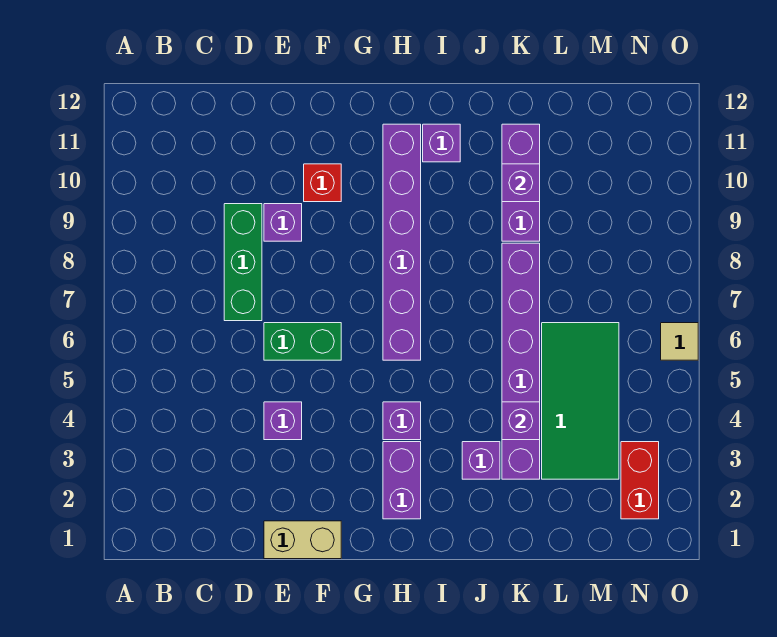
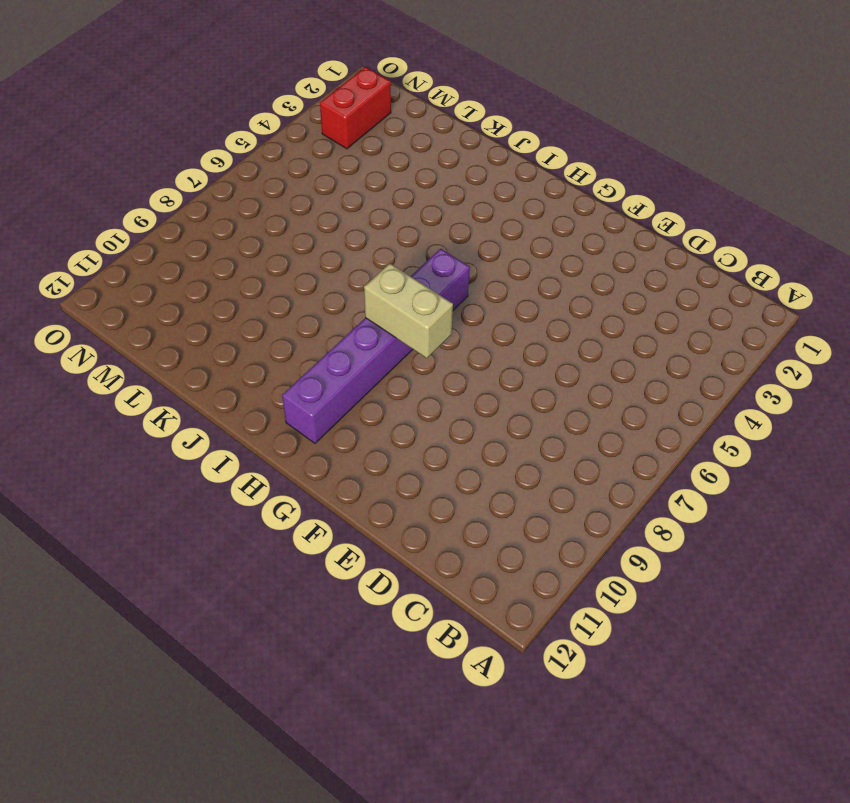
tan 1x2 brick [364,264,453,358] -> tan 1x2 brick moved to [264,521,341,559]
none -> green 1x3 brick [224,204,262,321]
none -> purple 1x1 brick [264,402,302,440]
none -> green 1x2 brick [264,323,341,360]

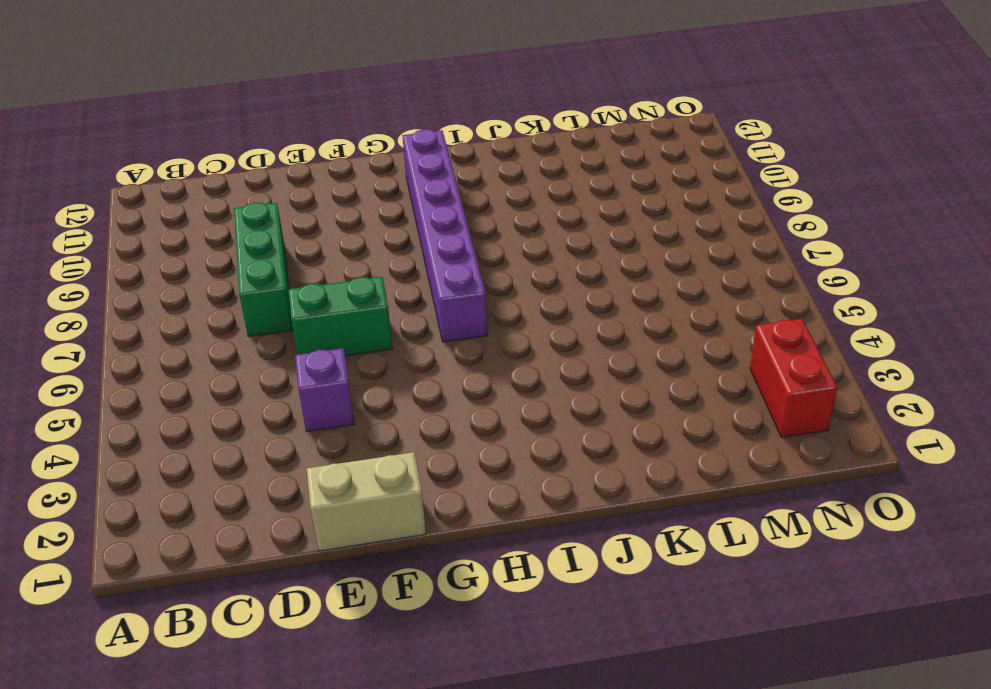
none -> purple 1x1 brick [264,204,302,241]
none -> red 1x1 brick [304,164,341,202]
none -> purple 1x2 brick [383,442,421,519]

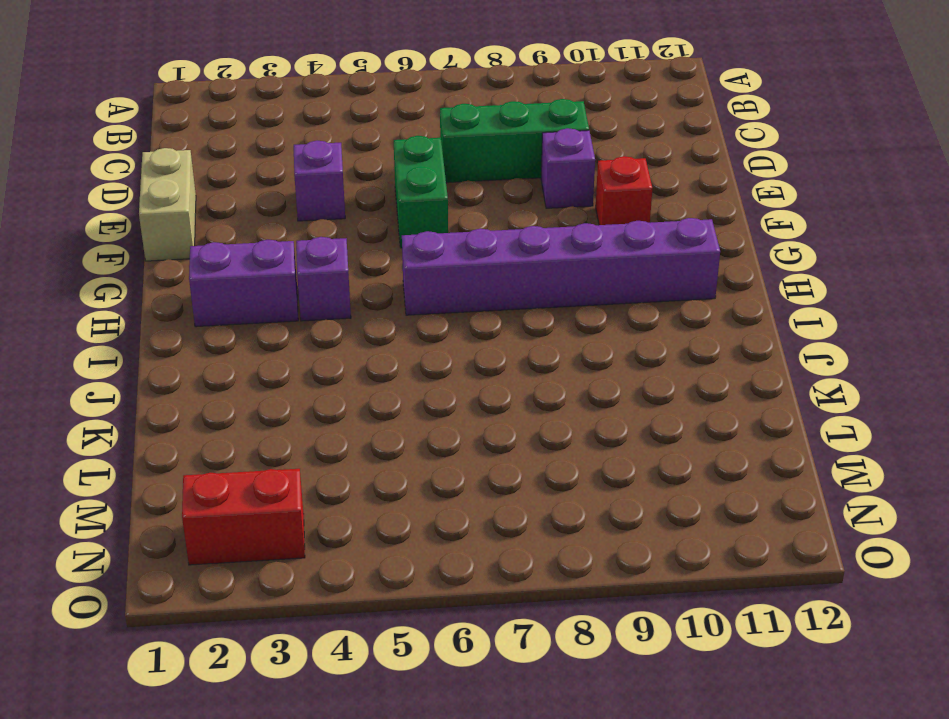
none -> purple 1x1 brick [423,124,460,162]
none -> purple 1x1 brick [462,442,500,479]
none -> purple 1x6 brick [502,243,540,479]

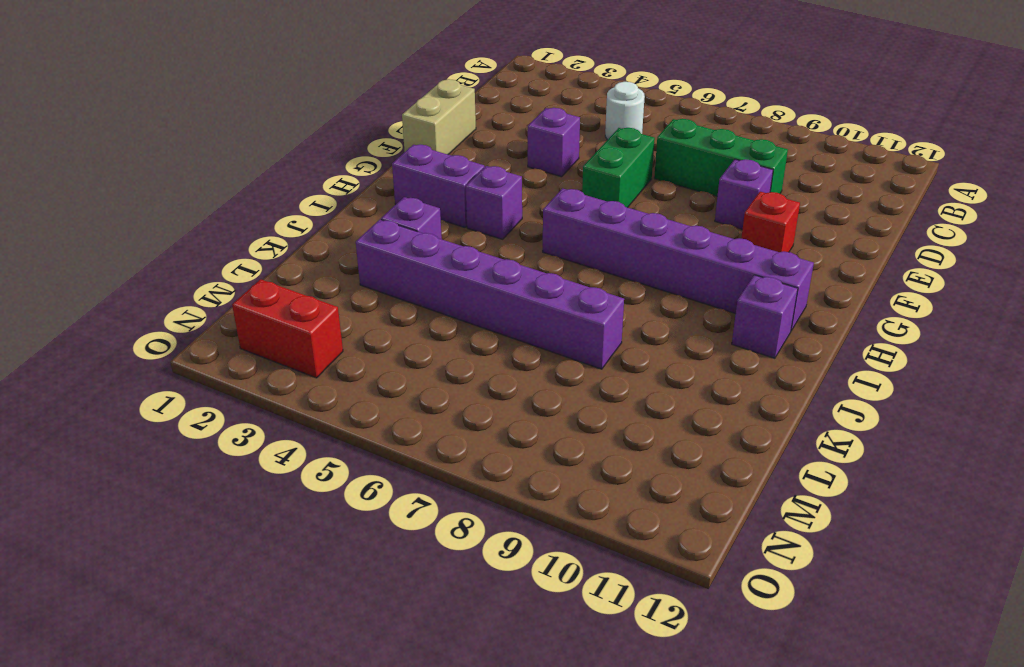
white 1x1 round brick [605,82,645,140] -> none
none -> purple 1x3 brick [502,124,540,241]
none -> green 2x4 tile [542,323,619,479]
none -> tan 1x1 tile [661,323,698,360]

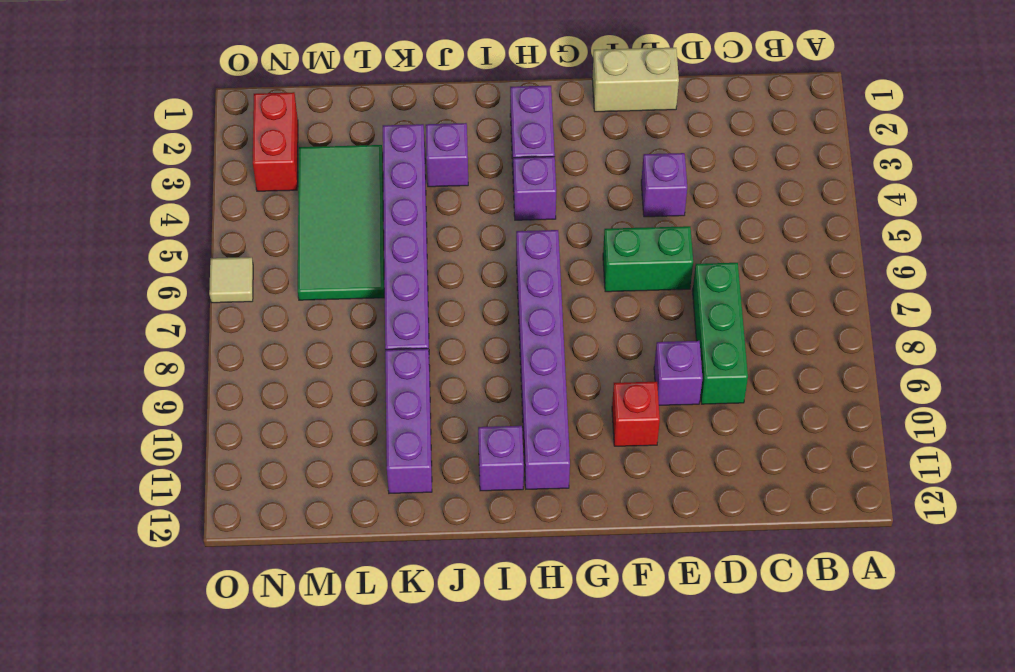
none -> purple 1x1 brick [502,402,540,440]
none -> purple 1x1 brick [502,164,540,202]

